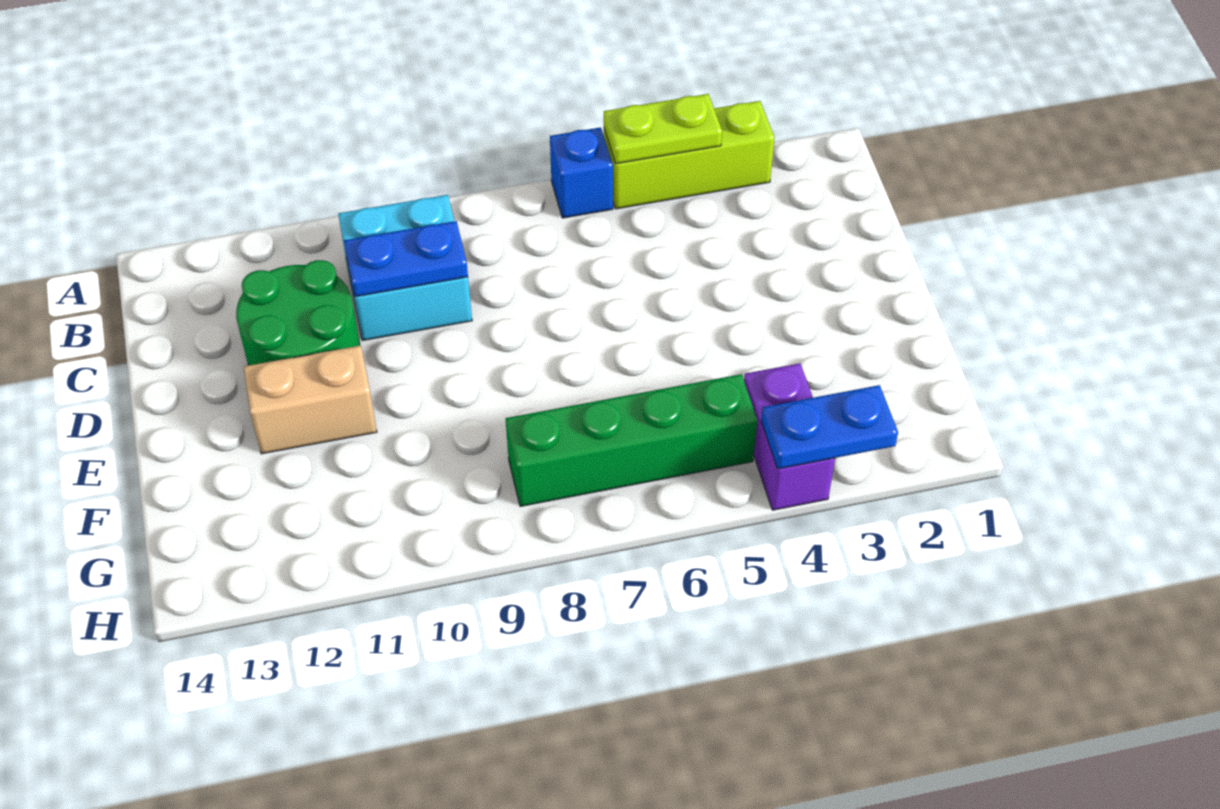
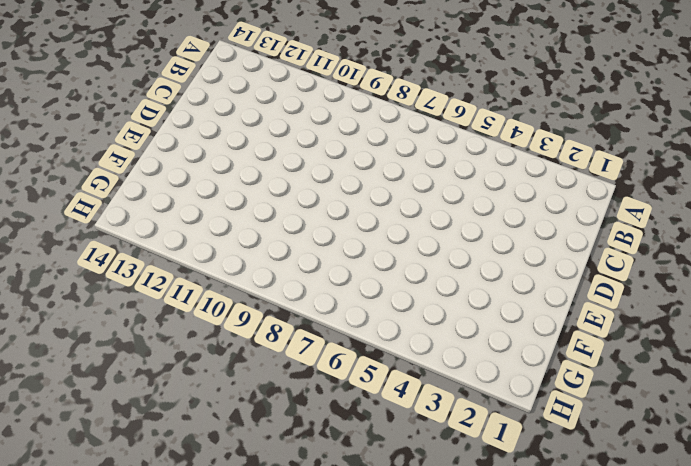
none -> lime 1x3 brick [604,101,774,209]
none -> blue 1x1 brick [550,127,613,218]

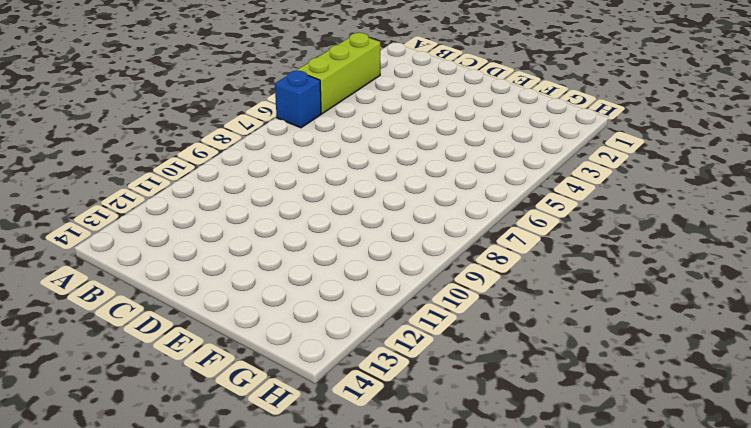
none -> cyan 2x2 brick [338,195,472,341]
none -> green 2x2 round brick [236,260,360,366]

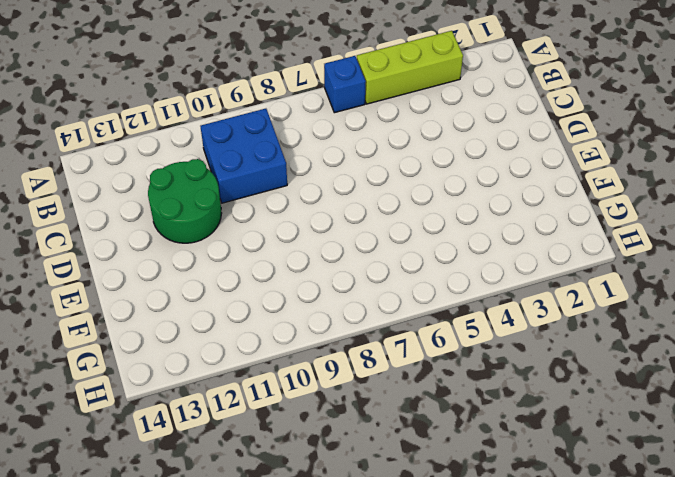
blue 2x2 brick [201,109,287,203] -> cyan 2x2 brick [338,195,472,341]
none -> tan 1x2 brick [244,346,377,454]
none -> purple 1x2 brick [744,363,835,510]

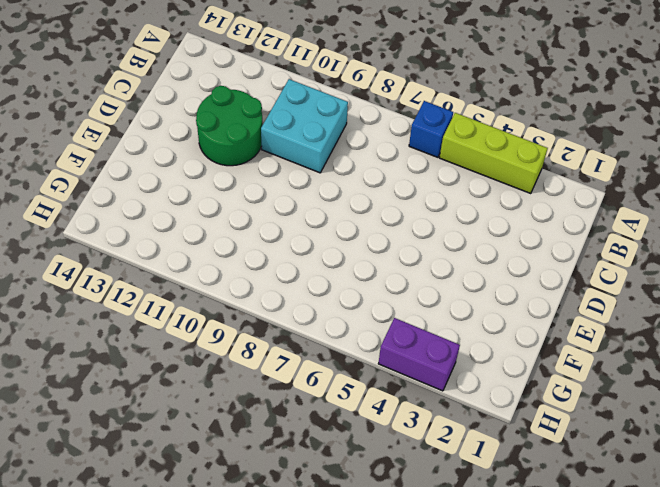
purple 1x2 brick [378,318,460,391] -> purple 1x2 brick turned to [744,363,835,510]
none -> tan 1x2 brick [244,346,377,454]
none -> green 1x4 brick [506,374,757,507]

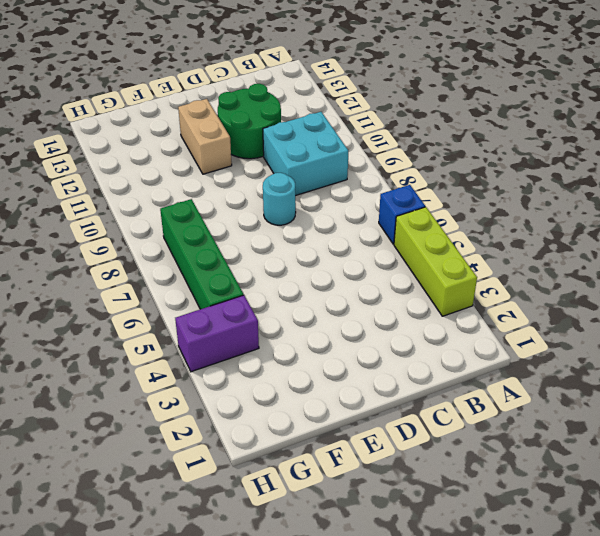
cyan 1x1 round brick [263,173,296,225] -> none
none -> lime 1x2 plate [604,94,722,164]
none -> blue 1x2 plate [344,221,468,297]

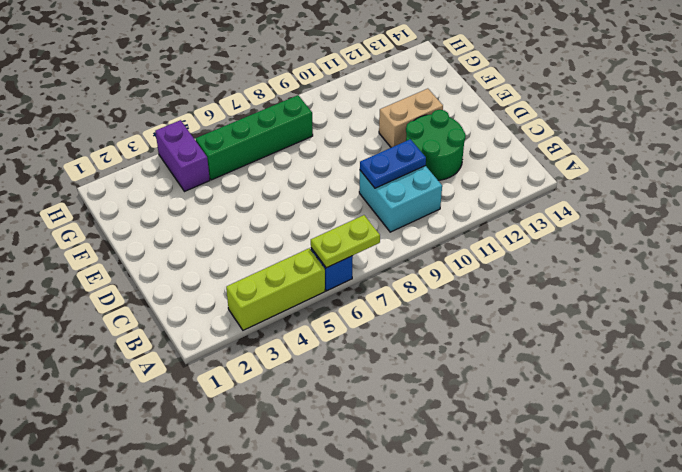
lime 1x2 plate [311,215,380,268] -> lime 1x2 plate moved to [604,94,722,164]
none -> blue 1x2 plate [761,385,898,469]

